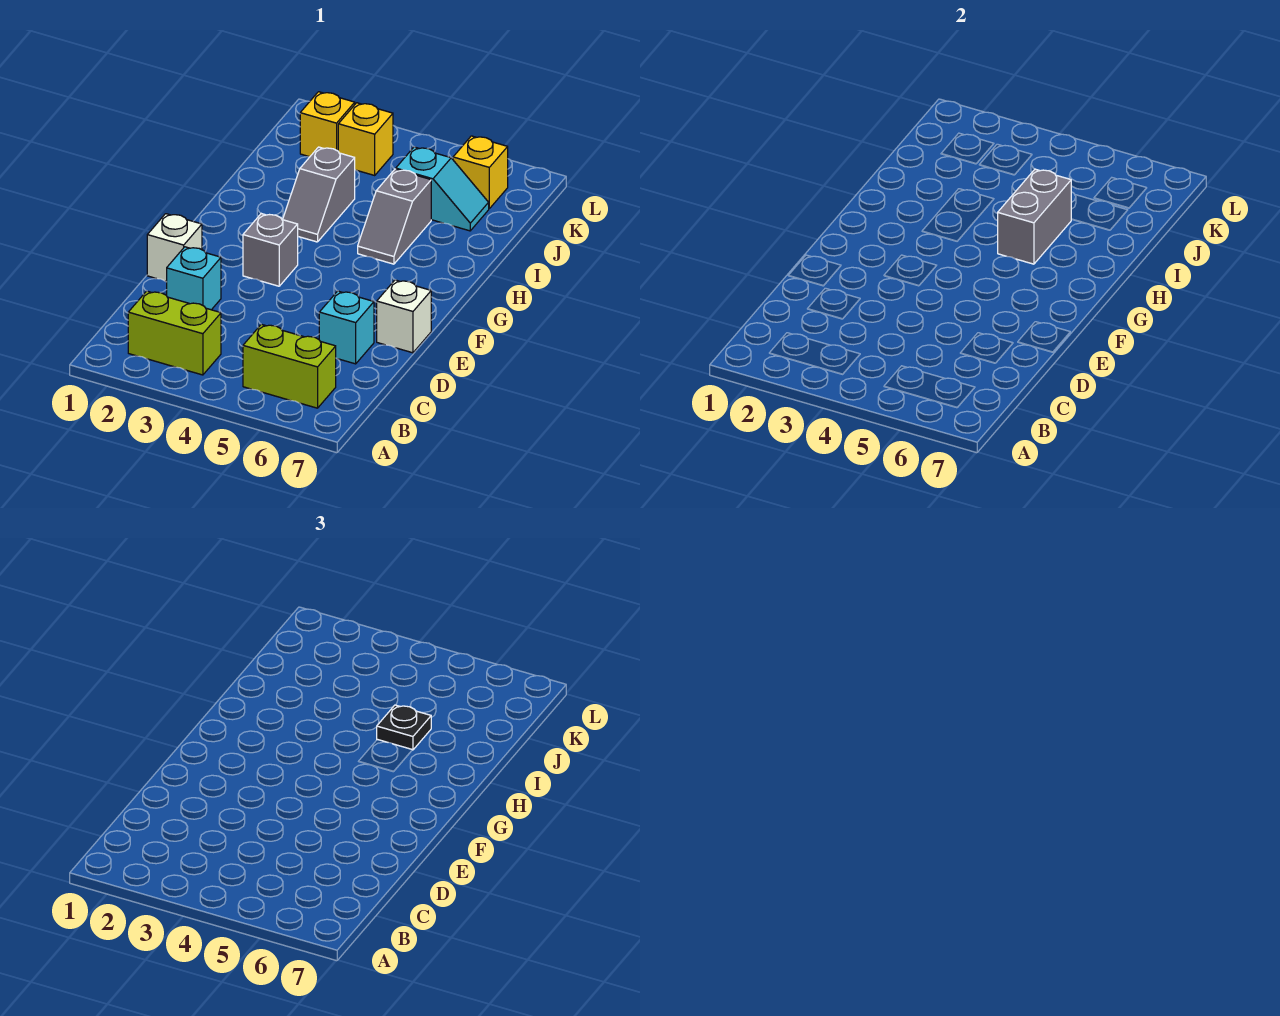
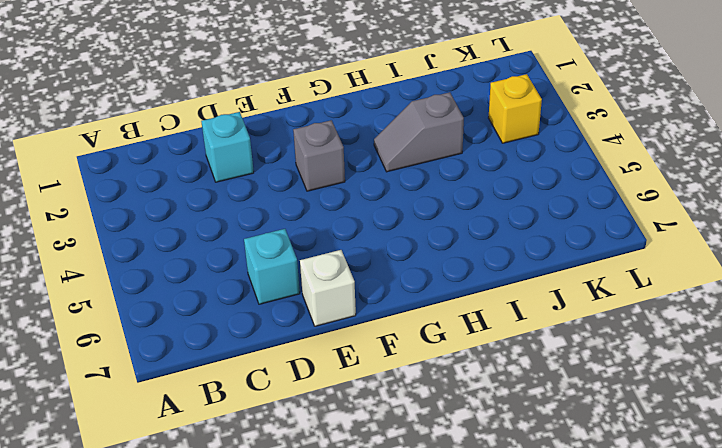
none -> lime 1x2 brick [128,291,221,375]
none -> lime 1x2 brick [243,324,336,408]
none -> white 1x1 brick [147,214,202,281]

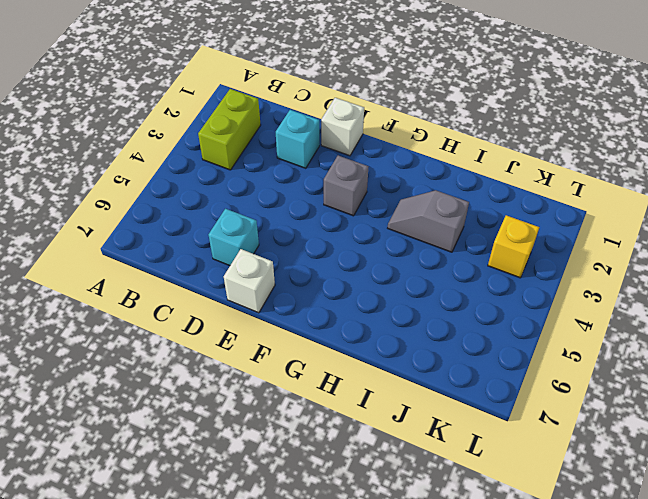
none -> lime 1x2 brick [243,324,336,408]
none -> grey 1x2 slope [358,169,431,264]
none -> cyan 1x2 slope [396,147,489,231]

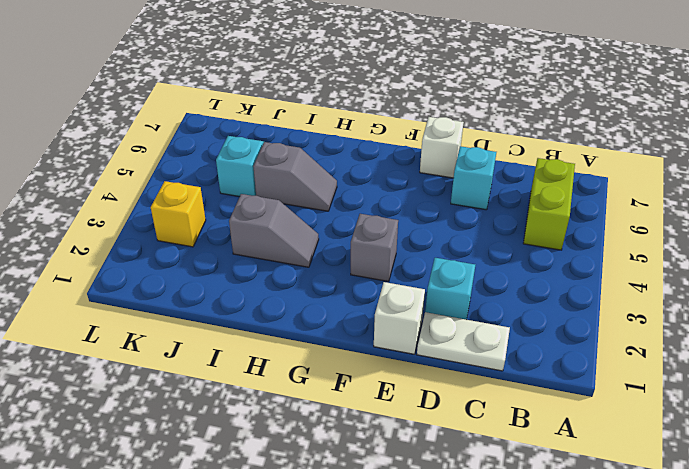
white 1x2 plate [417,312,510,371] -> none
none -> lime 1x2 brick [128,291,221,375]
none -> yellow 1x1 brick [300,92,355,157]
none -> yellow 1x1 brick [453,136,508,208]

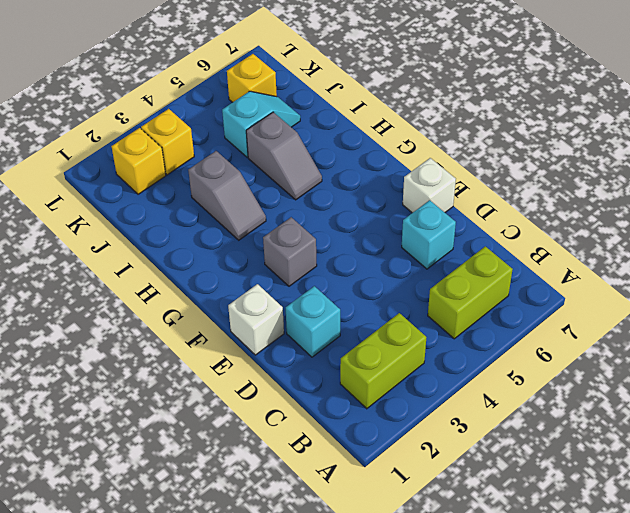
none -> grey 1x2 brick [998,169,1071,264]
none -> black 1x1 plate [377,705,431,750]

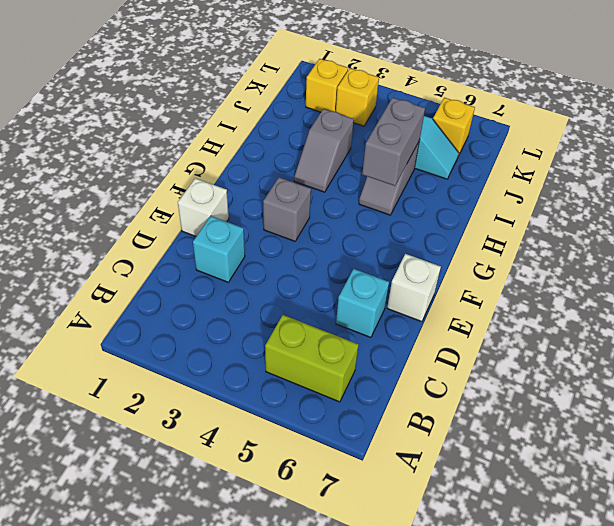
none -> lime 1x2 brick [128,291,221,375]
none -> black 1x1 plate [377,705,431,750]

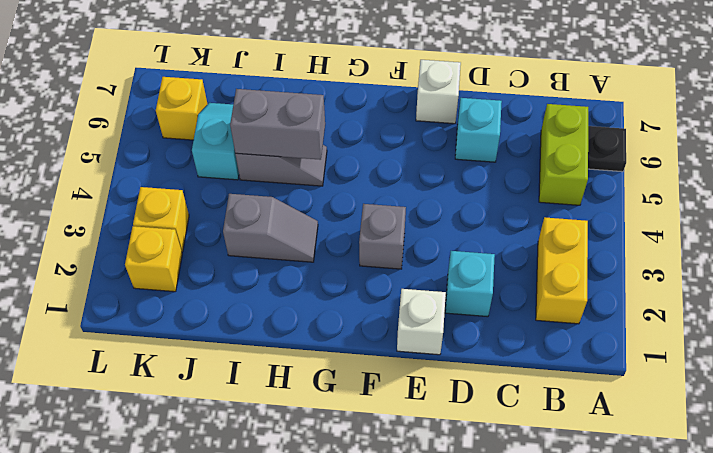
black 1x1 plate [588,126,626,172] -> black 1x1 plate moved to [377,705,431,750]
yellow 1x2 brick [536,217,588,324] -> lime 1x2 brick [128,291,221,375]

